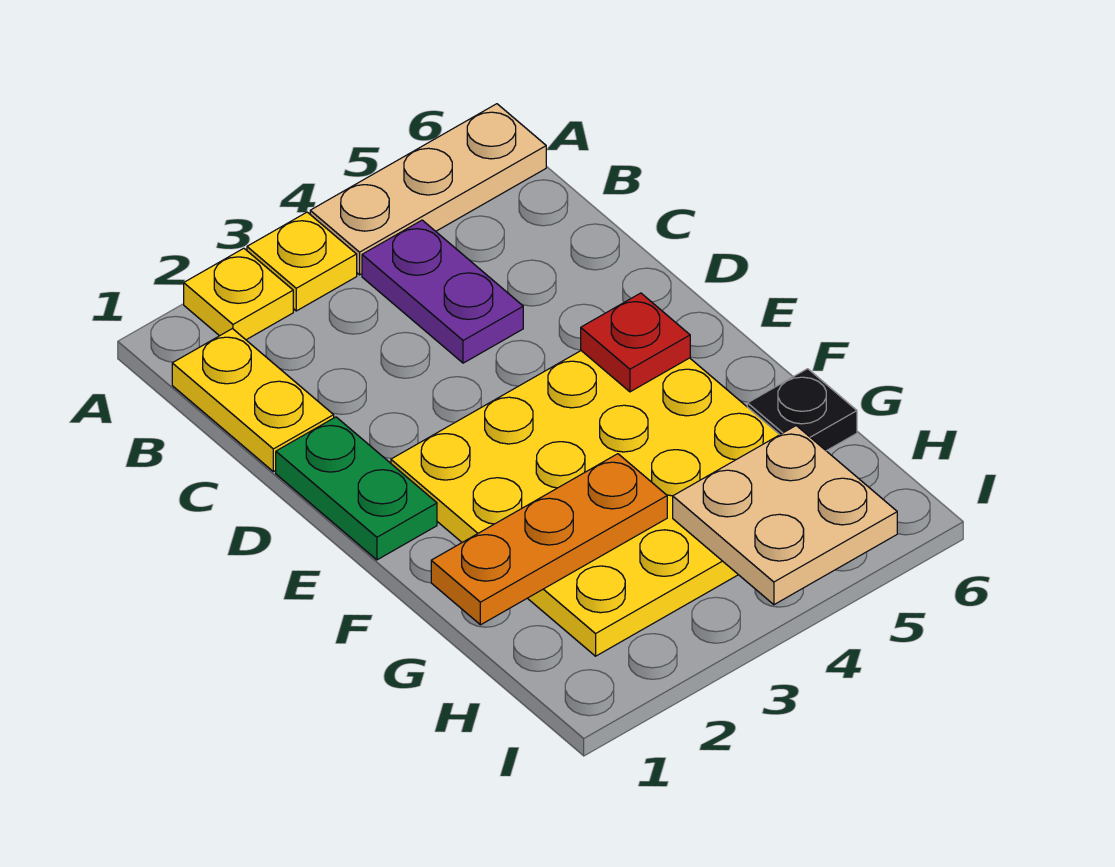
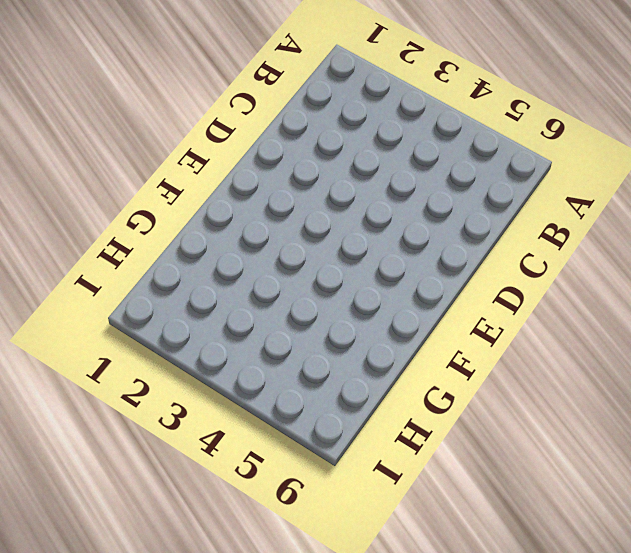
none -> yellow 1x1 plate [184,248,293,340]
none -> yellow 1x1 plate [247,212,357,311]

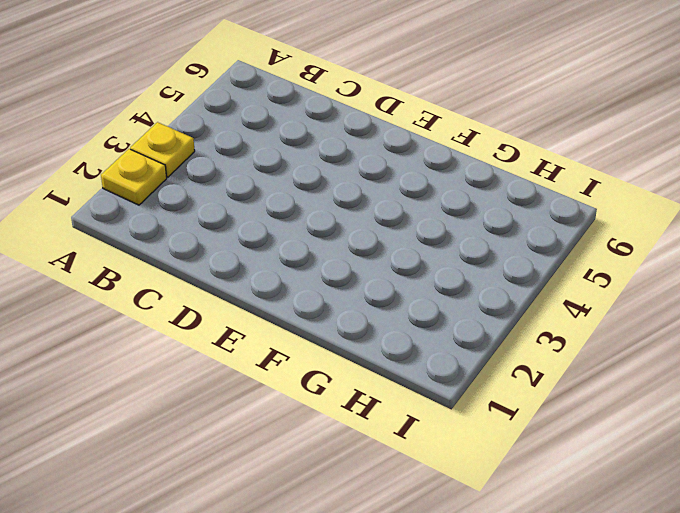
none -> tan 1x3 plate [310,104,546,275]
none -> yellow 1x2 plate [172,329,334,472]

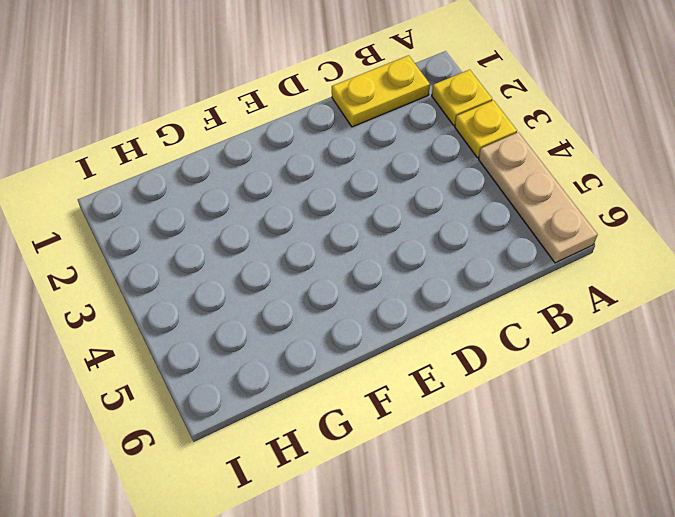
none -> purple 1x2 plate [362,220,523,363]
none -> green 1x2 plate [276,417,437,560]

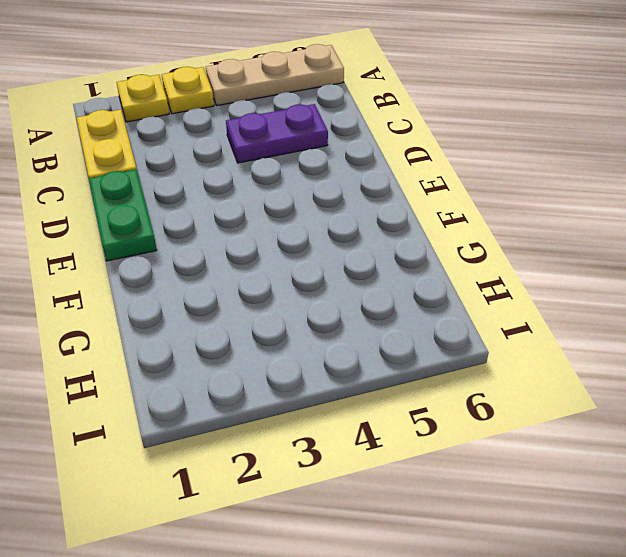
purple 1x2 plate [226,104,328,163] -> purple 1x2 plate turned to [362,220,523,363]
none -> yellow 4x4 plate [391,351,779,656]
none -> black 1x1 plate [747,369,857,451]

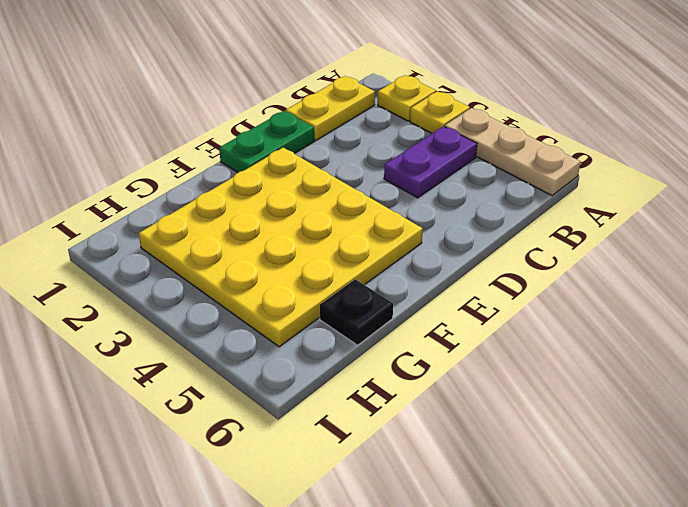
none -> red 1x1 plate [581,293,690,392]
none -> orange 1x3 plate [431,454,667,625]

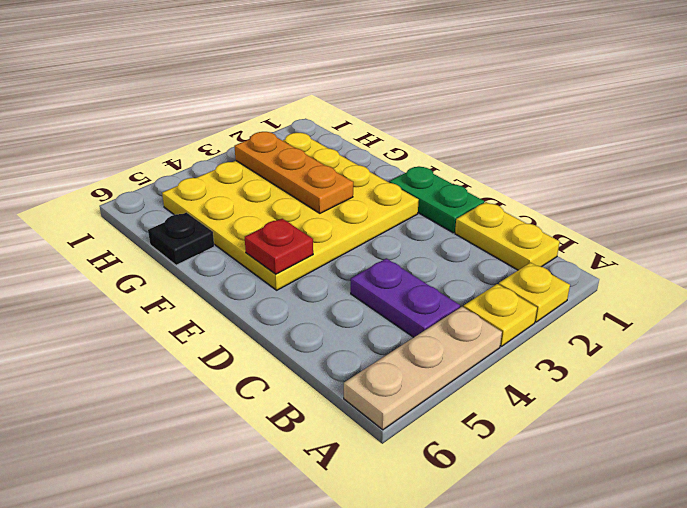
orange 1x3 plate [234,132,353,213] -> orange 1x3 plate turned to [431,454,667,625]
none -> tan 2x2 plate [673,426,897,605]

